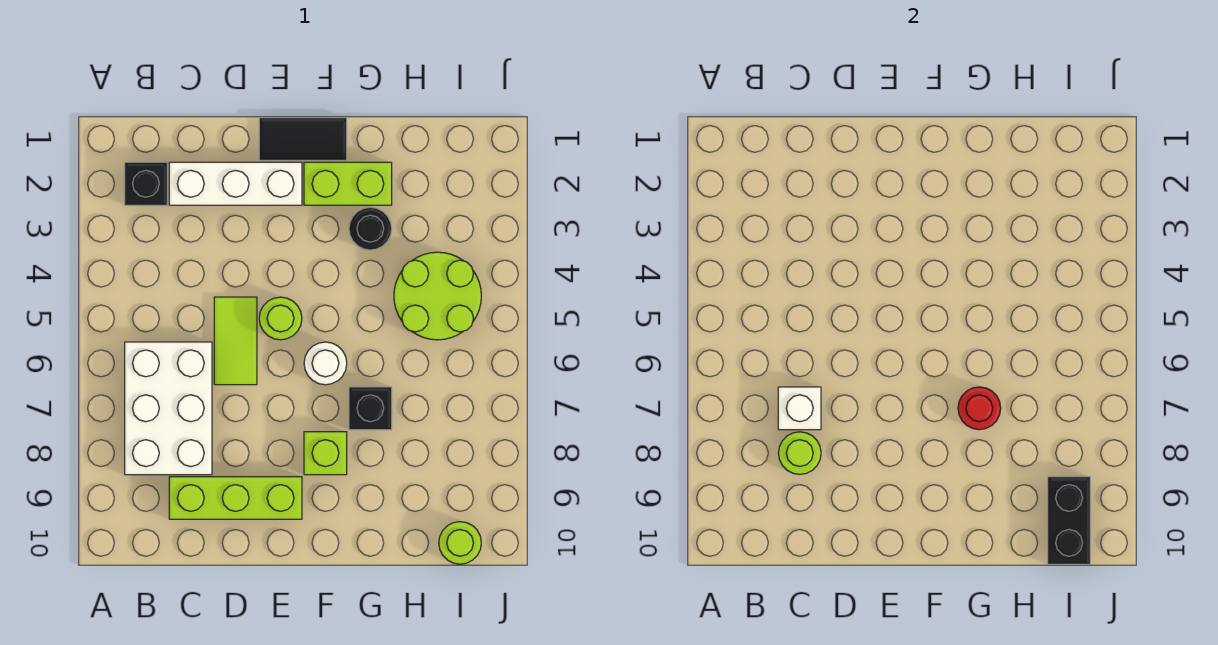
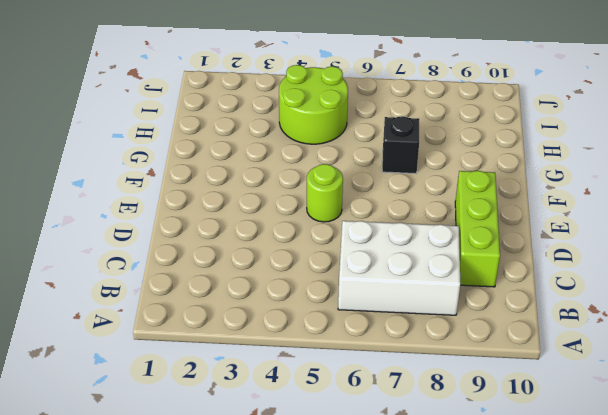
none -> black 1x1 brick [125,162,167,205]
none -> white 1x3 brick [169,162,302,205]
none -> lime 1x2 tile [214,297,257,385]

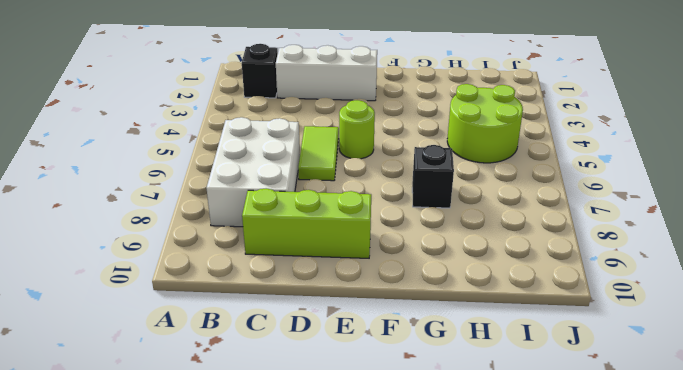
none -> black 1x2 tile [259,118,347,160]
none -> lime 1x2 brick [304,162,392,205]
none -> white 1x1 round brick [304,342,347,385]

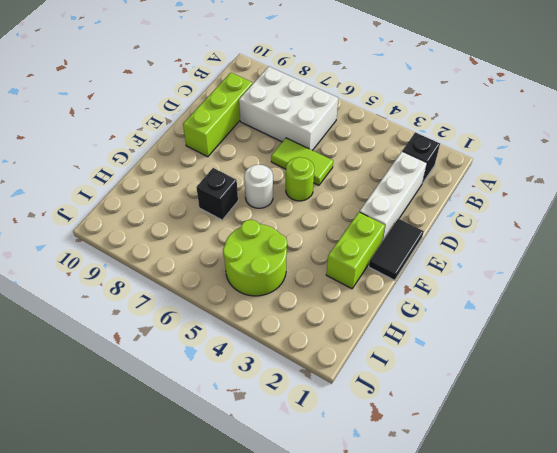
none -> lime 1x1 brick [304,432,347,475]
none -> black 1x1 round brick [349,207,392,250]
none -> lime 1x1 round brick [439,522,481,564]

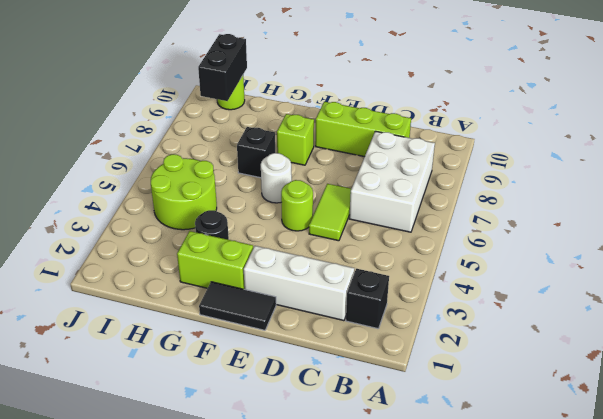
none -> white 1x1 brick [778,387,821,430]
none -> lime 1x1 round brick [778,432,821,474]
none -> red 1x1 round brick [958,387,1001,430]

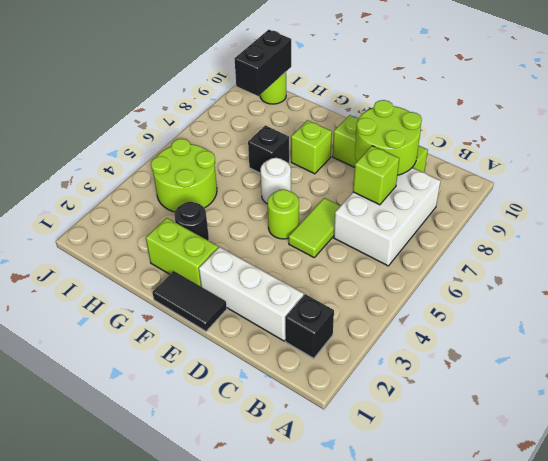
lime 1x1 brick [353,146,399,205] -> white 1x1 brick [778,387,821,430]
lime 2x2 round brick [355,100,422,175] -> lime 1x1 round brick [778,432,821,474]
none -> red 1x1 round brick [958,387,1001,430]

